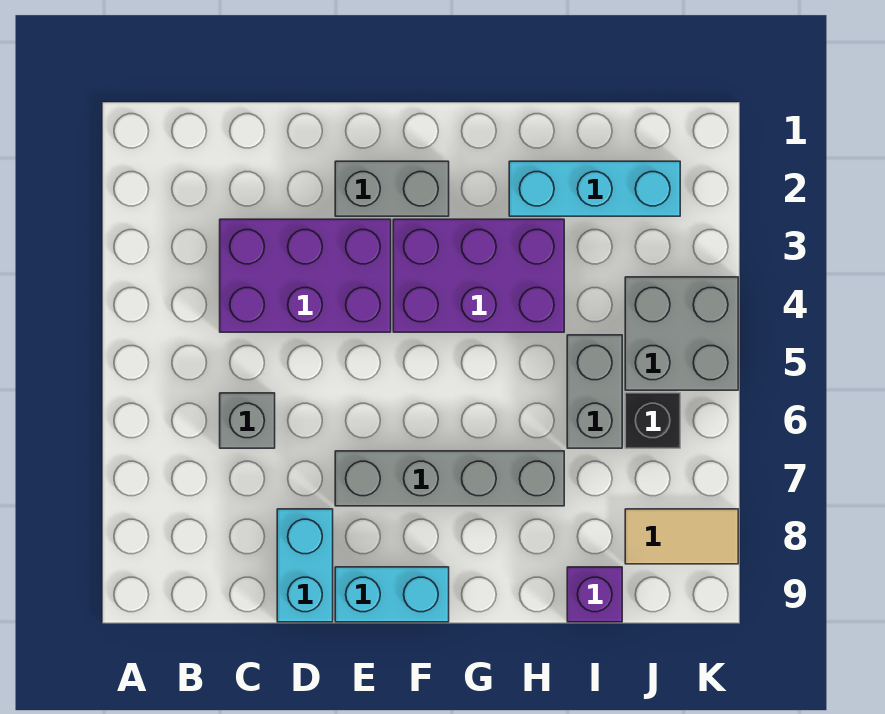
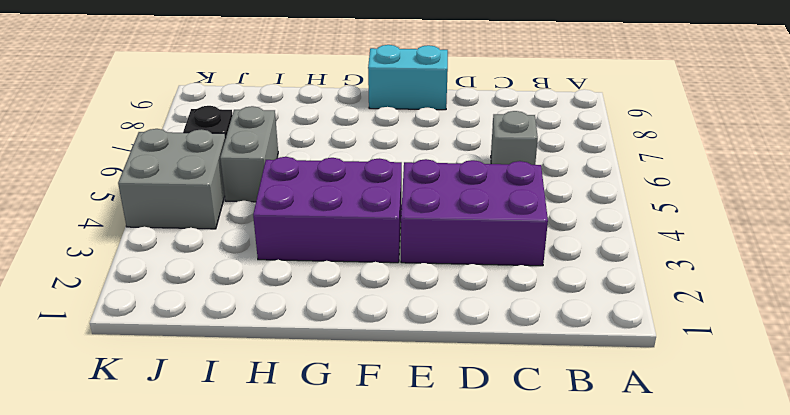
none -> cyan 1x2 brick [277,509,333,622]
none -> grey 1x2 brick [335,161,449,216]
none -> grey 1x4 brick [335,451,564,506]

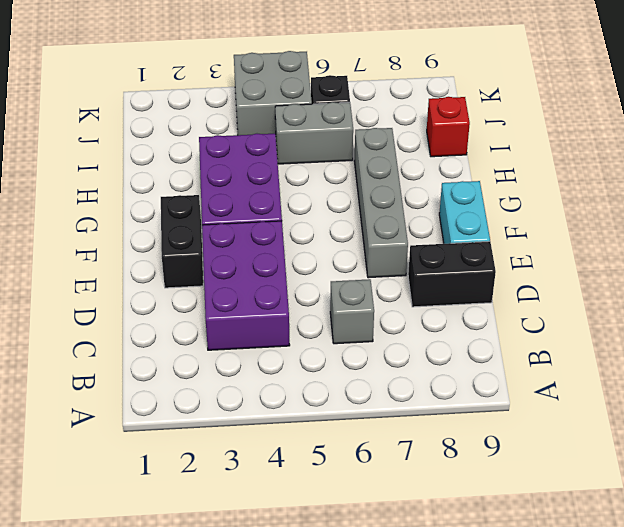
black 1x2 brick [408,241,496,307] -> cyan 1x2 brick [277,509,333,622]
black 1x2 brick [161,195,203,288] -> grey 1x2 brick [335,161,449,216]
red 1x1 brick [427,97,470,157] -> purple 1x1 brick [567,567,622,622]
none -> cyan 1x3 brick [509,161,680,216]
none -> tan 1x2 tile [625,509,738,564]

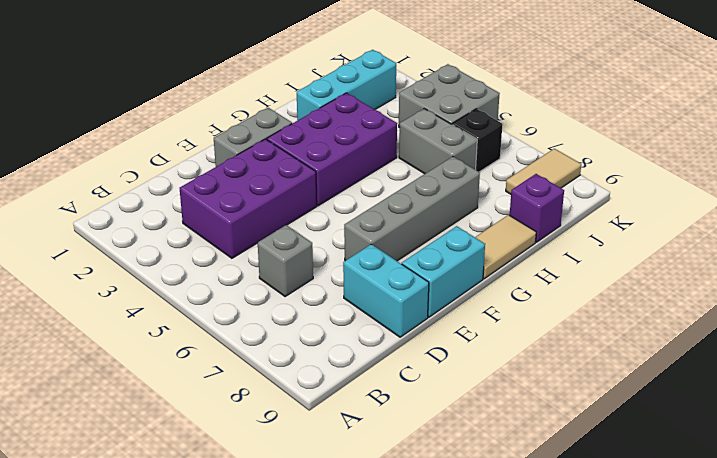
tan 1x2 tile [475,215,536,279] -> none

